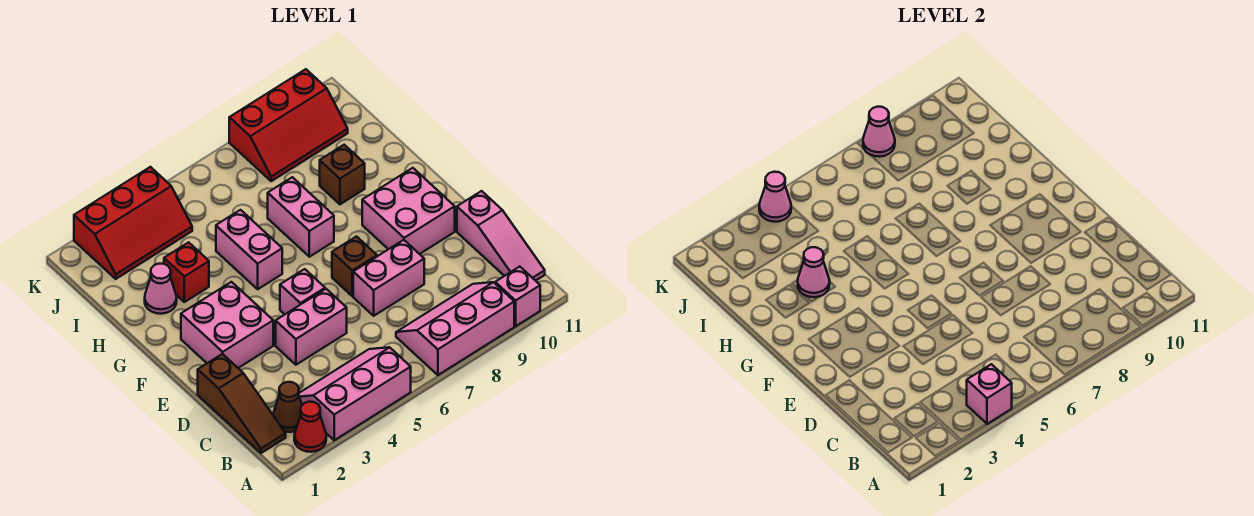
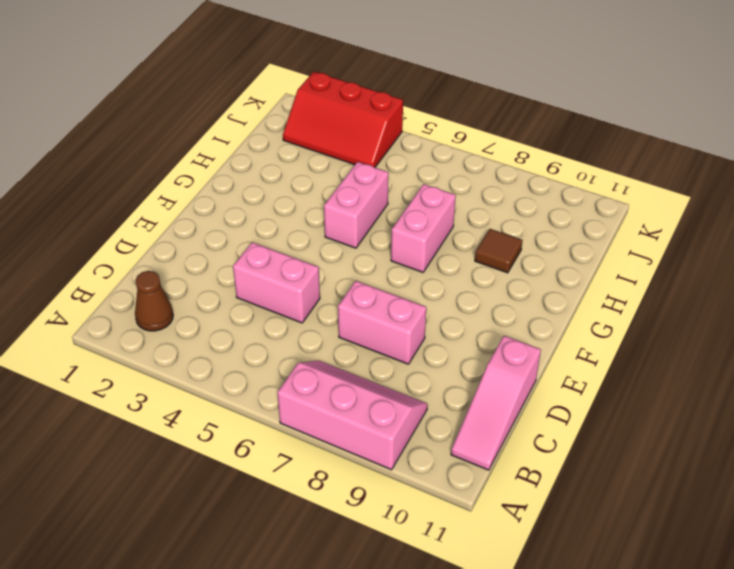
brown 1x1 tile [475,229,522,273] -> brown 1x1 brick [320,145,365,204]
none -> red 1x1 cone [294,402,326,452]
none -> pink 2x3 slope [299,347,411,440]
none -> pink 1x1 brick [495,267,540,326]

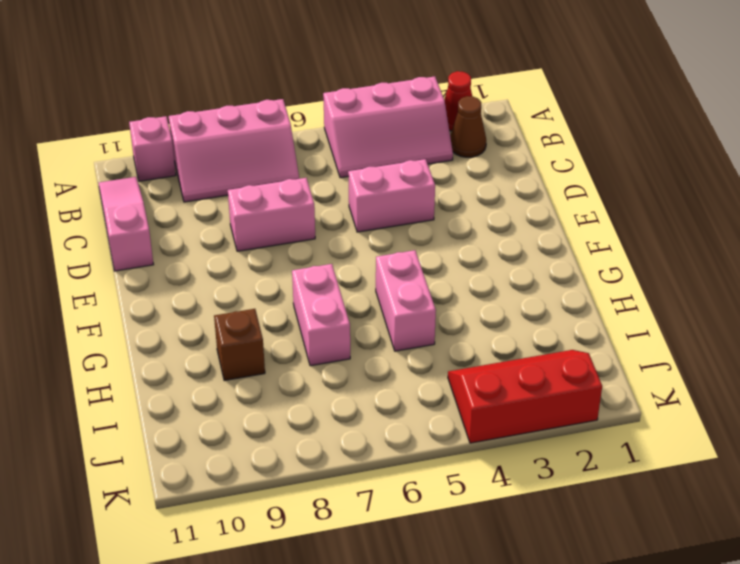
none -> brown 1x3 slope [198,354,286,453]
none -> pink 2x2 brick [181,282,273,368]
none -> pink 1x1 brick [280,269,325,314]

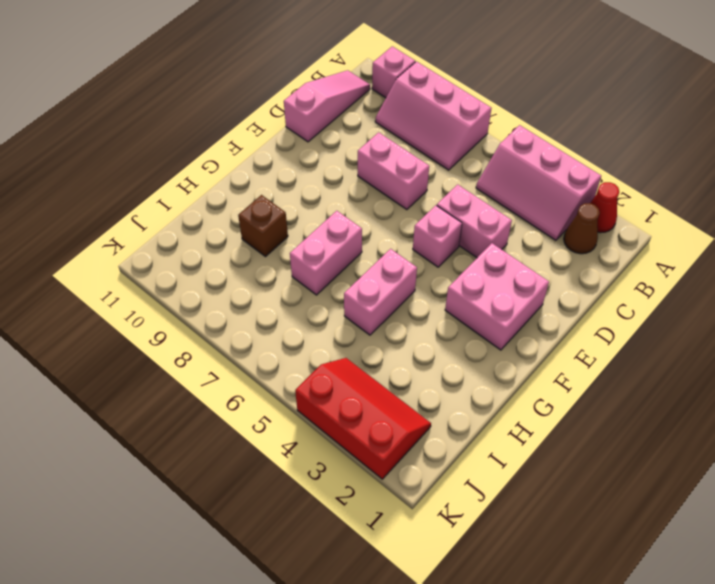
none -> brown 1x3 slope [198,354,286,453]
none -> brown 1x1 brick [332,237,377,296]
none -> pink 2x2 brick [362,168,455,254]

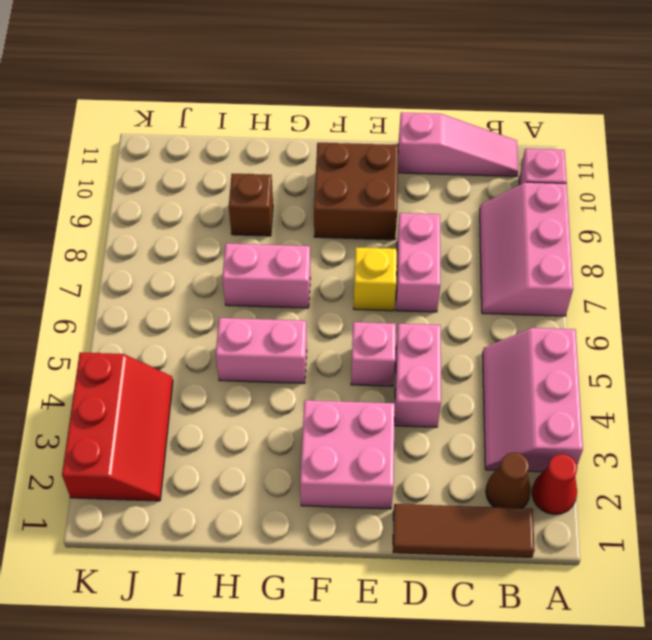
brown 1x3 tile [393,504,535,557] -> brown 1x3 slope [198,354,286,453]
yellow 1x1 brick [354,247,397,311] -> brown 1x1 brick [332,237,377,296]
brown 2x2 brick [314,143,398,240] -> pink 2x2 brick [362,168,455,254]
none -> pink 1x1 cone [145,264,177,314]
none -> red 1x1 brick [164,242,209,302]
none -> red 2x3 slope [229,69,348,181]

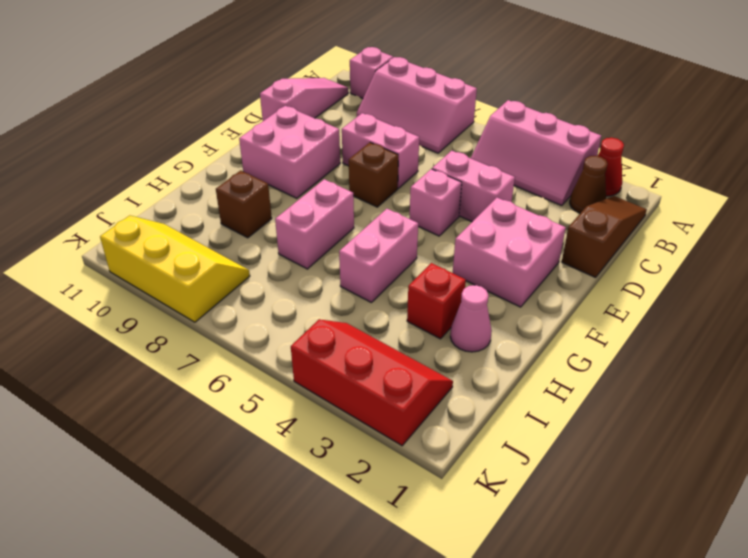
yellow 2x3 slope [100,215,250,322] -> red 2x3 slope [229,69,348,181]
none -> pink 1x1 brick [967,364,1012,424]
none -> pink 1x1 cone [798,247,830,297]
none -> pink 1x1 cone [759,172,791,222]

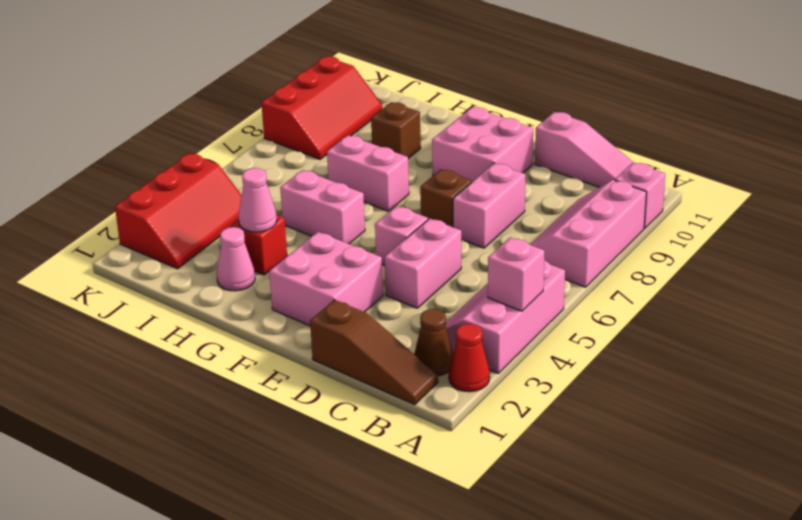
none -> pink 1x1 cone [759,172,791,222]
none -> pink 1x1 cone [863,107,895,157]

